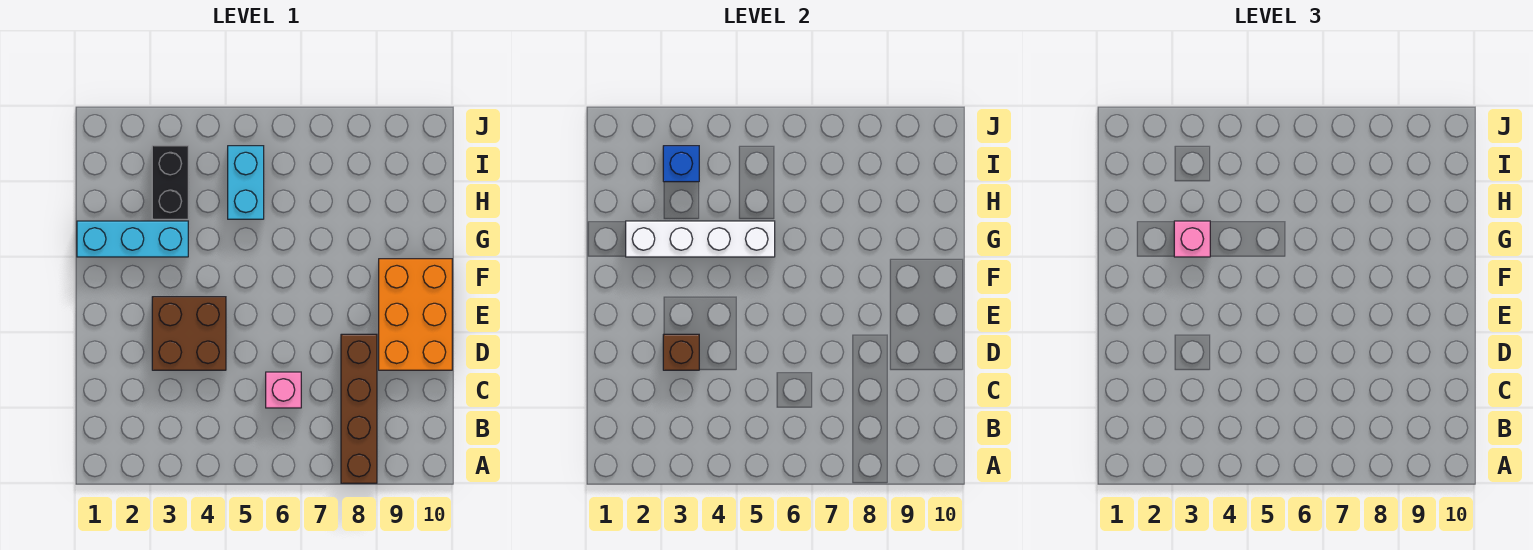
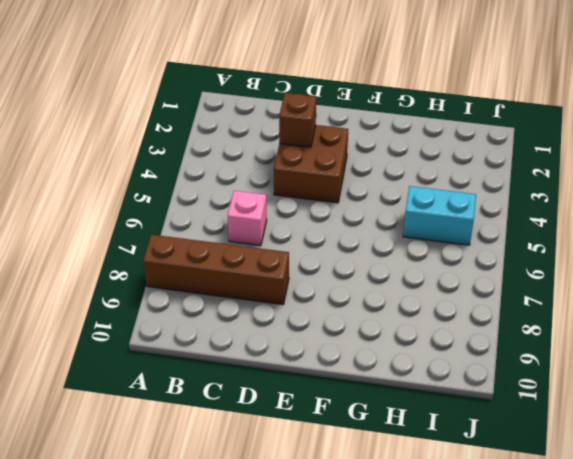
none -> orange 2x3 brick [379,259,452,370]
none -> cyan 1x3 brick [77,221,188,257]

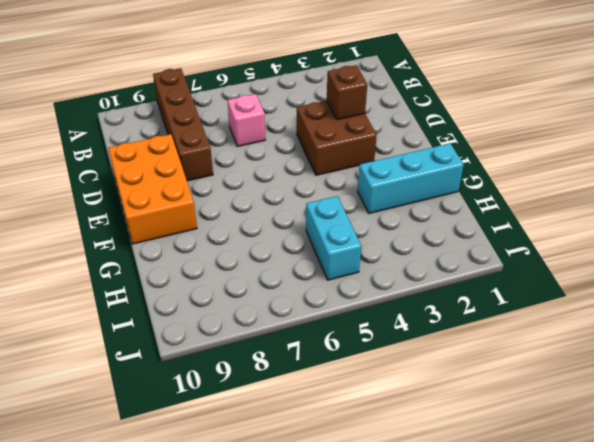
none -> black 1x2 brick [152,146,188,219]
none -> white 1x4 brick [626,221,775,257]

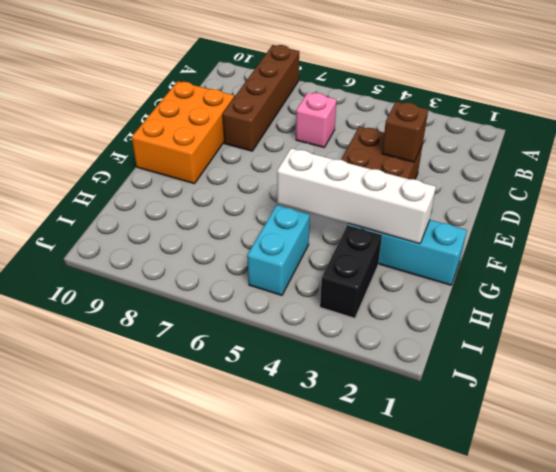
none -> blue 1x1 brick [663,146,699,182]
none -> pink 1x1 brick [1174,221,1210,257]

